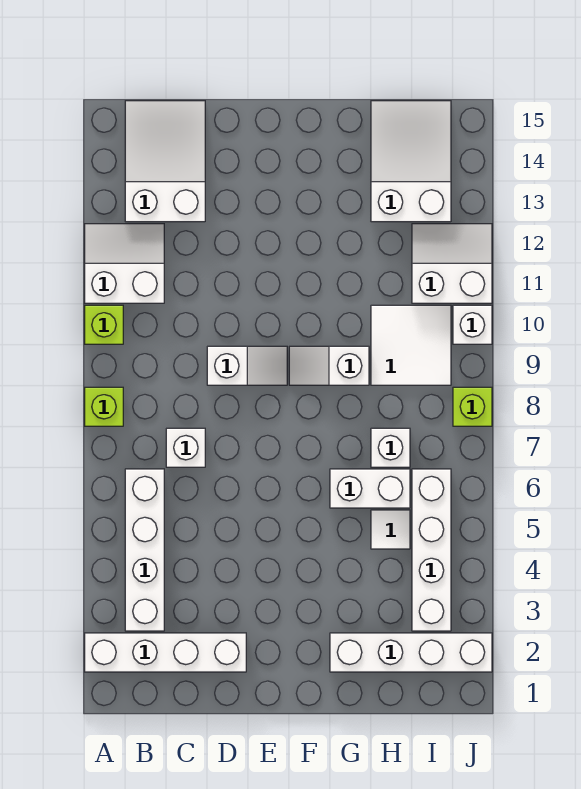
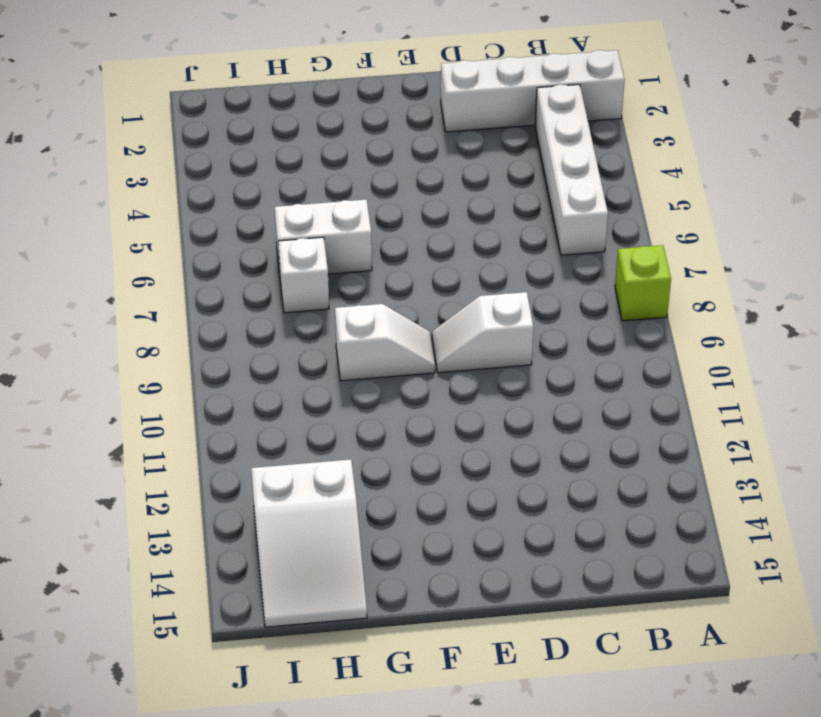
none -> lime 1x1 brick [85,305,123,344]
none -> white 2x2 slope [85,224,164,303]
none -> white 2x3 slope [125,101,205,222]

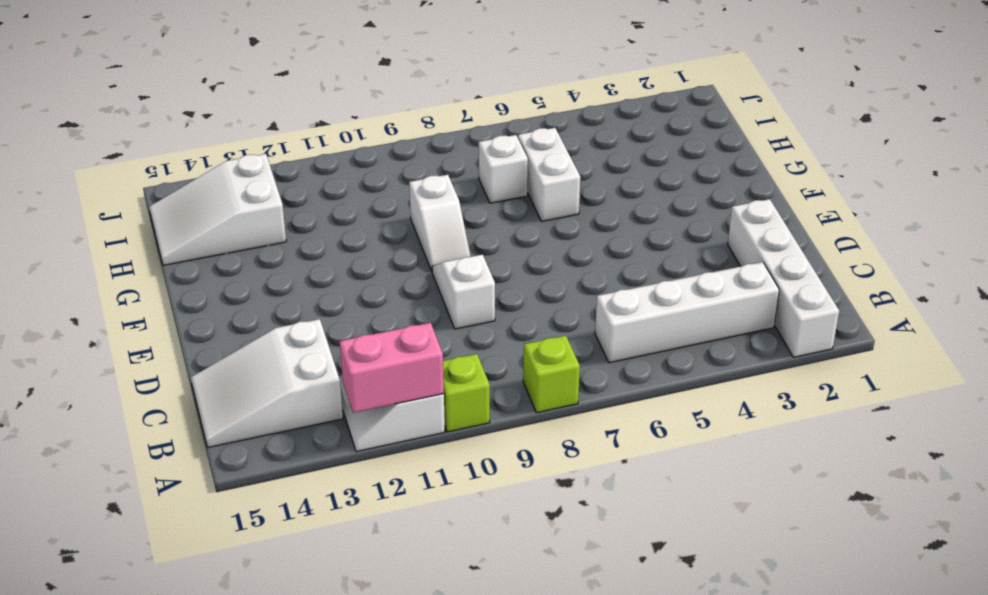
pink 1x2 brick [340,323,444,413] -> none
none -> white 1x1 brick [166,428,205,467]
none -> white 1x4 brick [330,633,492,672]
none -> white 1x1 tile [371,510,410,549]

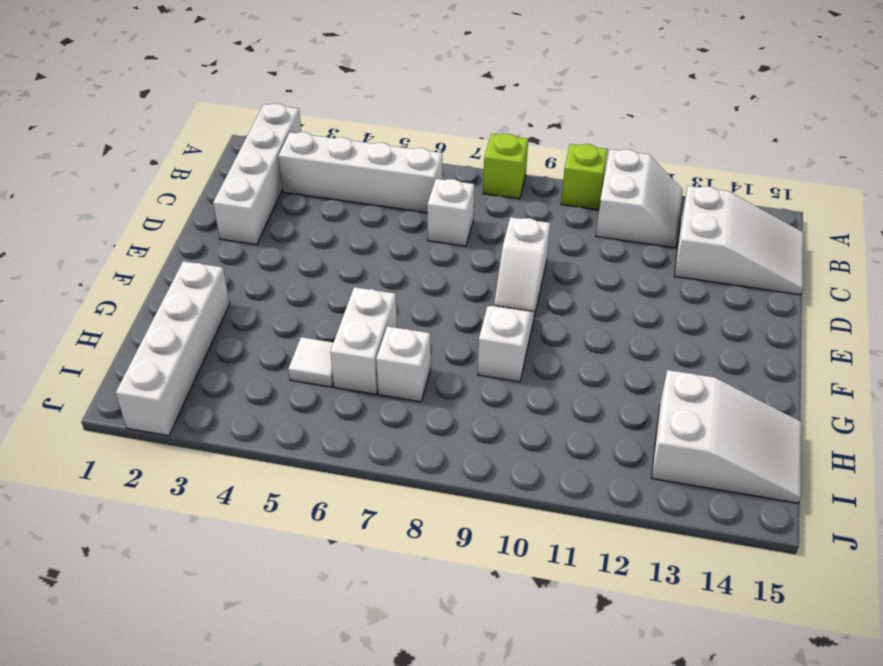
none -> white 2x2 tile [371,305,451,385]
none -> white 1x4 brick [412,469,451,631]
none -> white 2x2 slope [412,224,492,303]

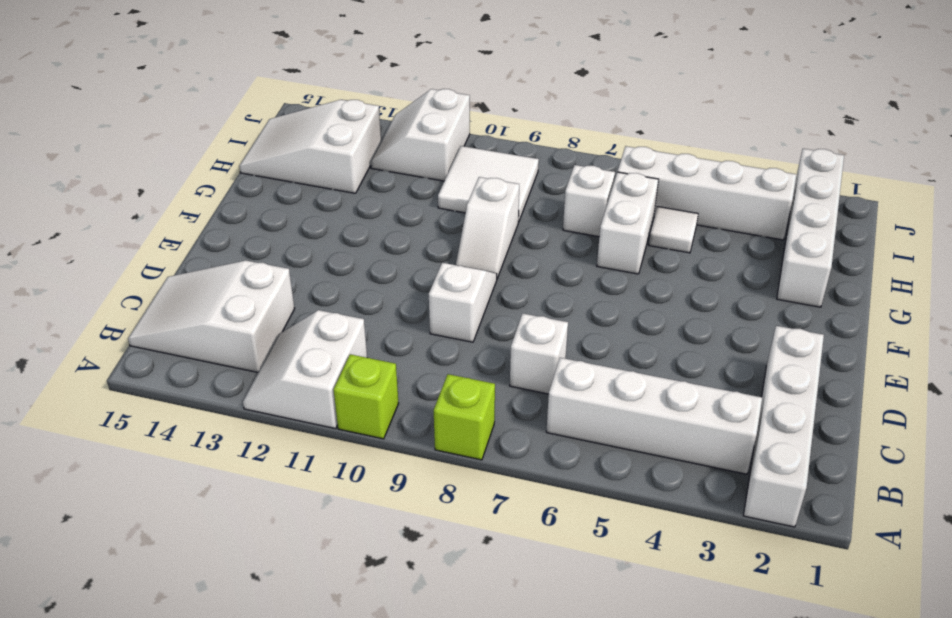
none -> lime 1x1 brick [453,387,492,426]
none -> white 1x1 brick [453,305,492,344]

